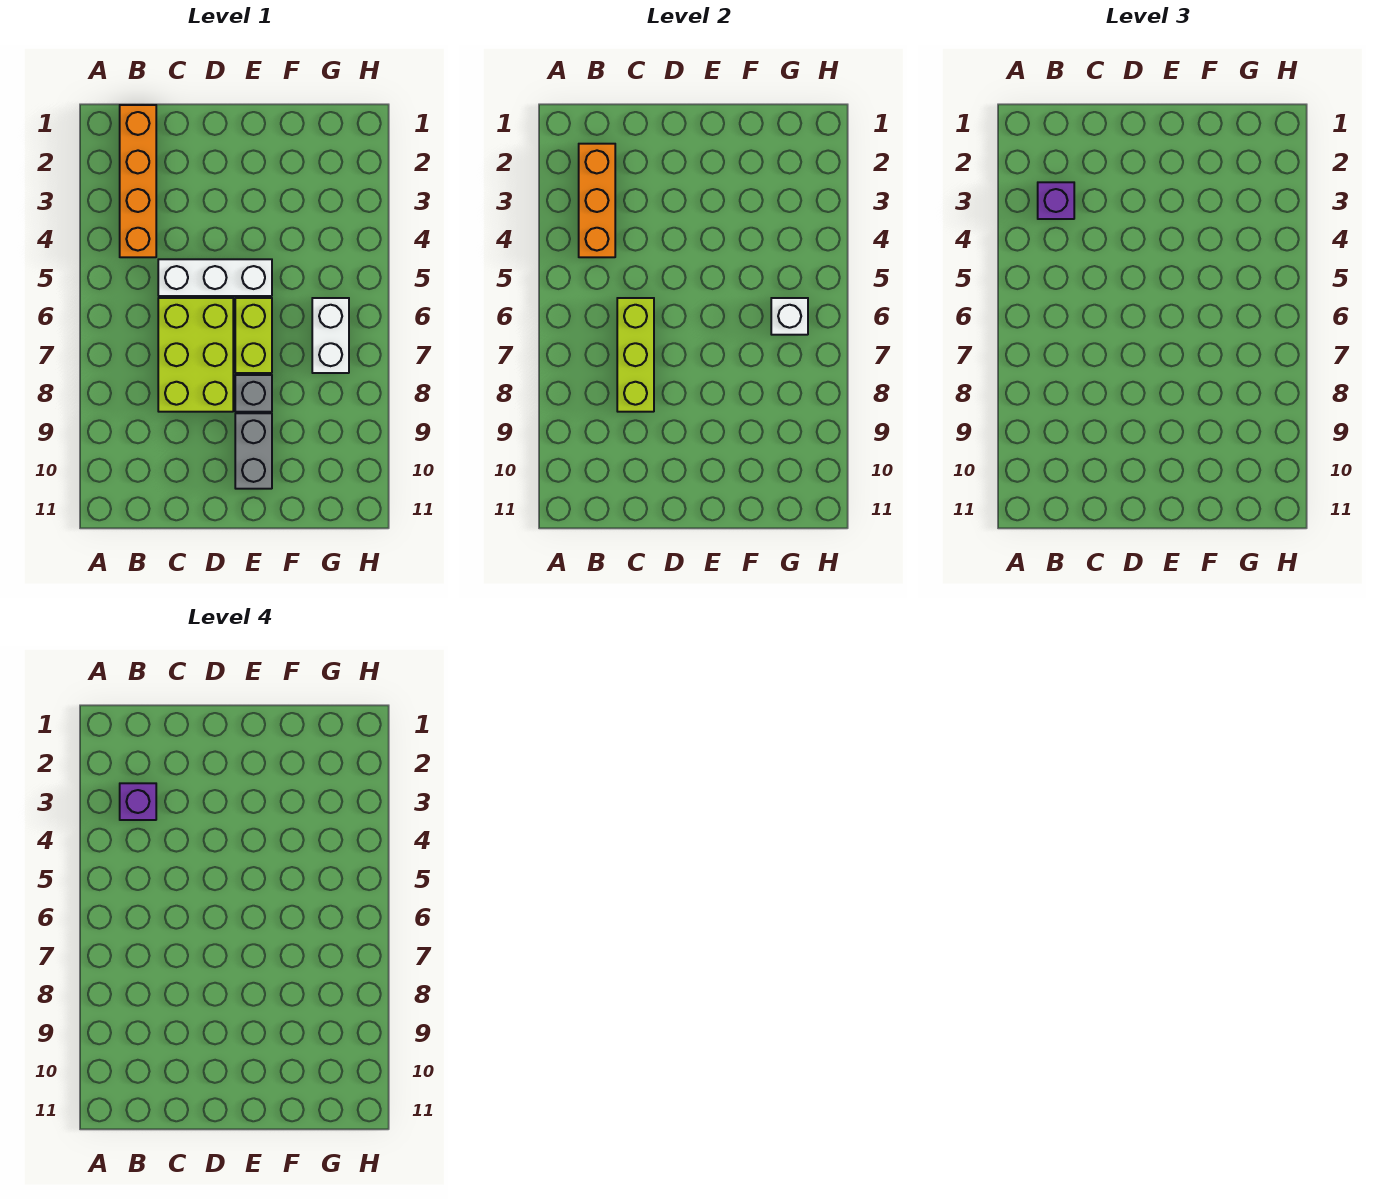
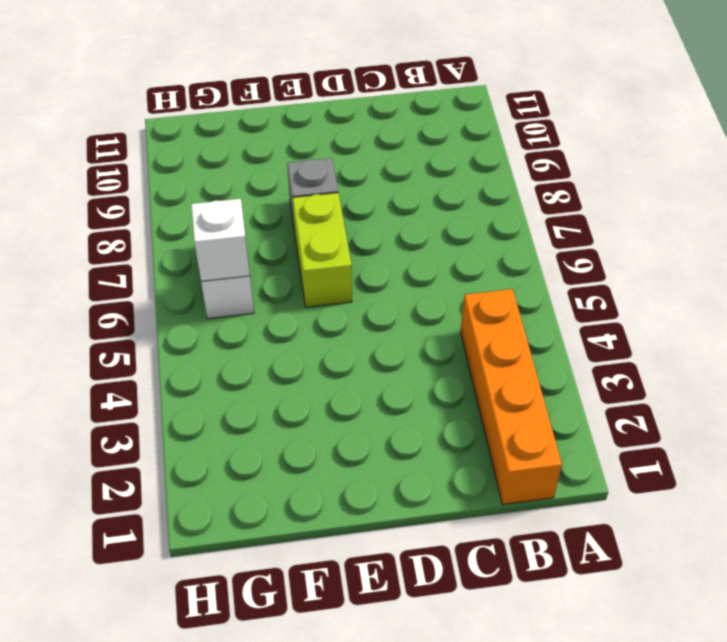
none -> white 1x3 brick [158,259,272,296]
none -> lime 2x3 brick [158,298,233,412]
none -> grey 1x2 brick [235,413,272,489]

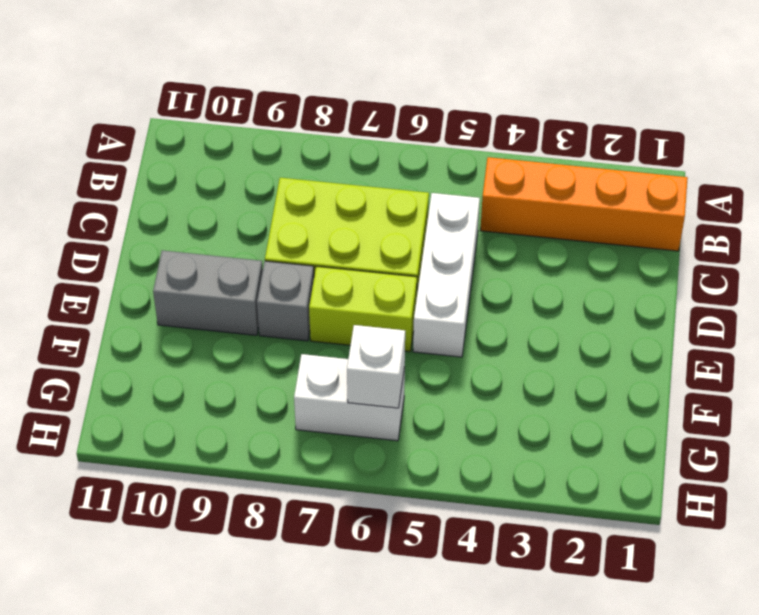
none -> orange 1x3 brick [579,144,615,257]
none -> lime 1x3 brick [617,298,654,412]
none -> purple 1x1 brick [1038,182,1074,219]

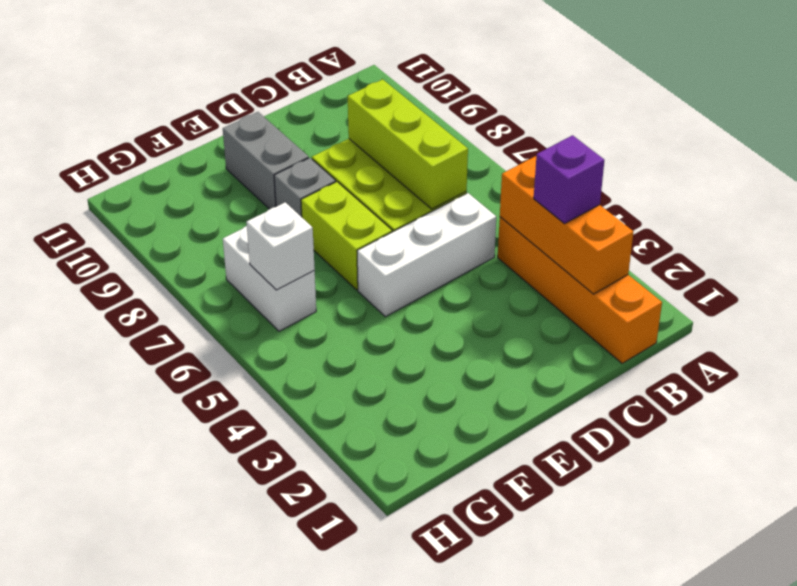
none -> purple 1x1 brick [120,783,156,820]

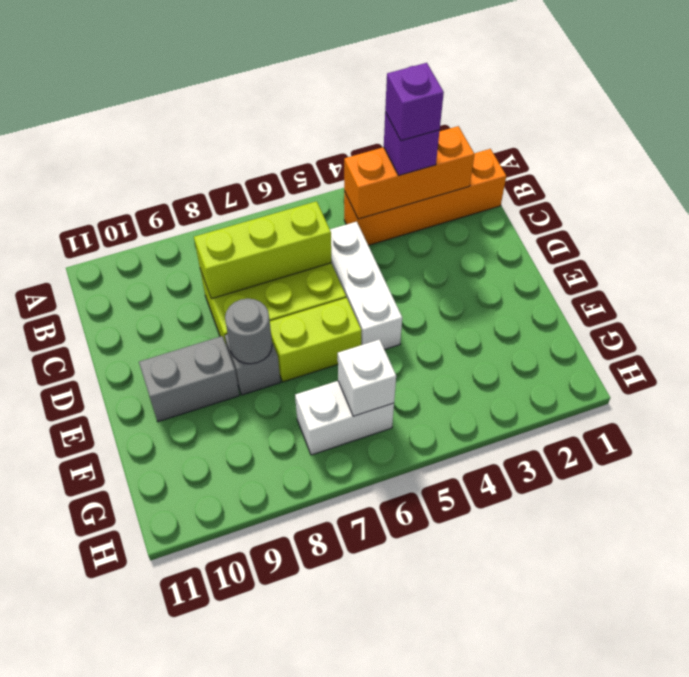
grey 1x1 round brick [225,299,272,364] -> none

